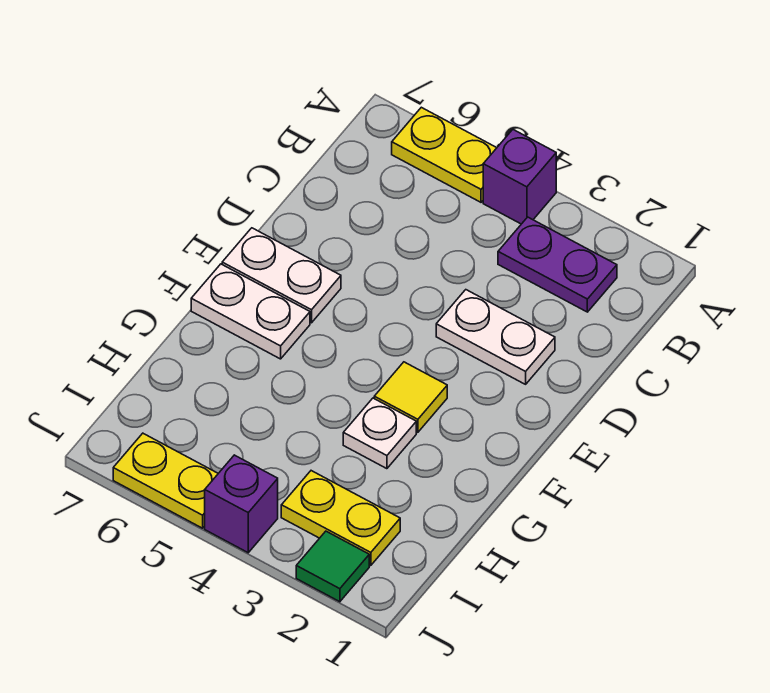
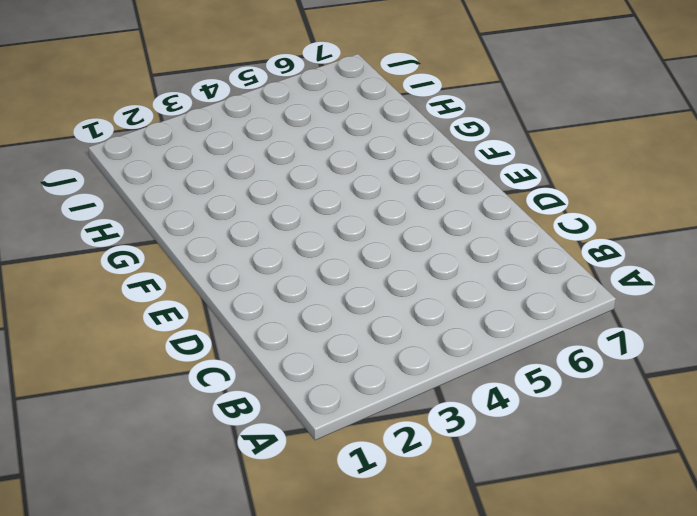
none -> purple 1x1 brick [483,130,556,224]
none -> yellow 1x2 plate [392,107,496,202]
none -> purple 1x2 plate [498,217,617,312]

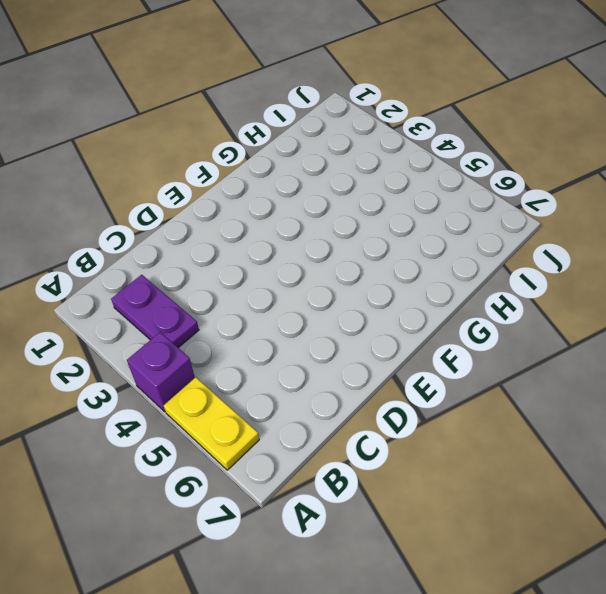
none -> white 1x2 plate [436,290,555,384]
none -> white 1x2 plate [222,228,341,323]
none -> yellow 1x1 tile [374,362,447,432]

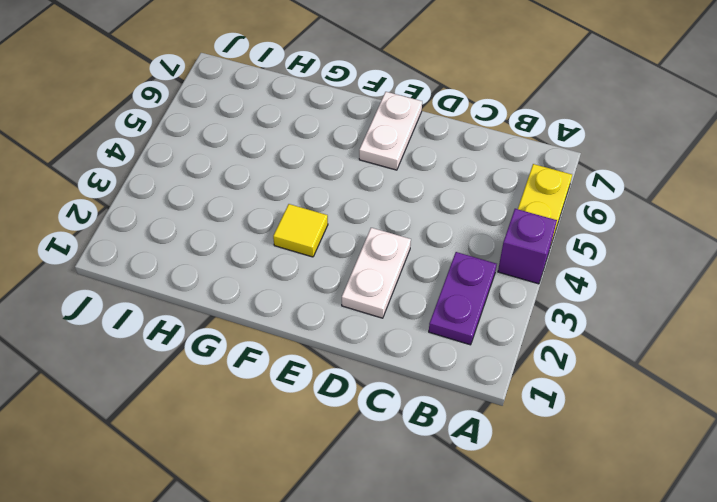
none -> white 1x2 plate [191,264,310,359]
none -> white 1x1 plate [343,398,416,469]
none -> yellow 1x2 plate [281,471,400,566]

